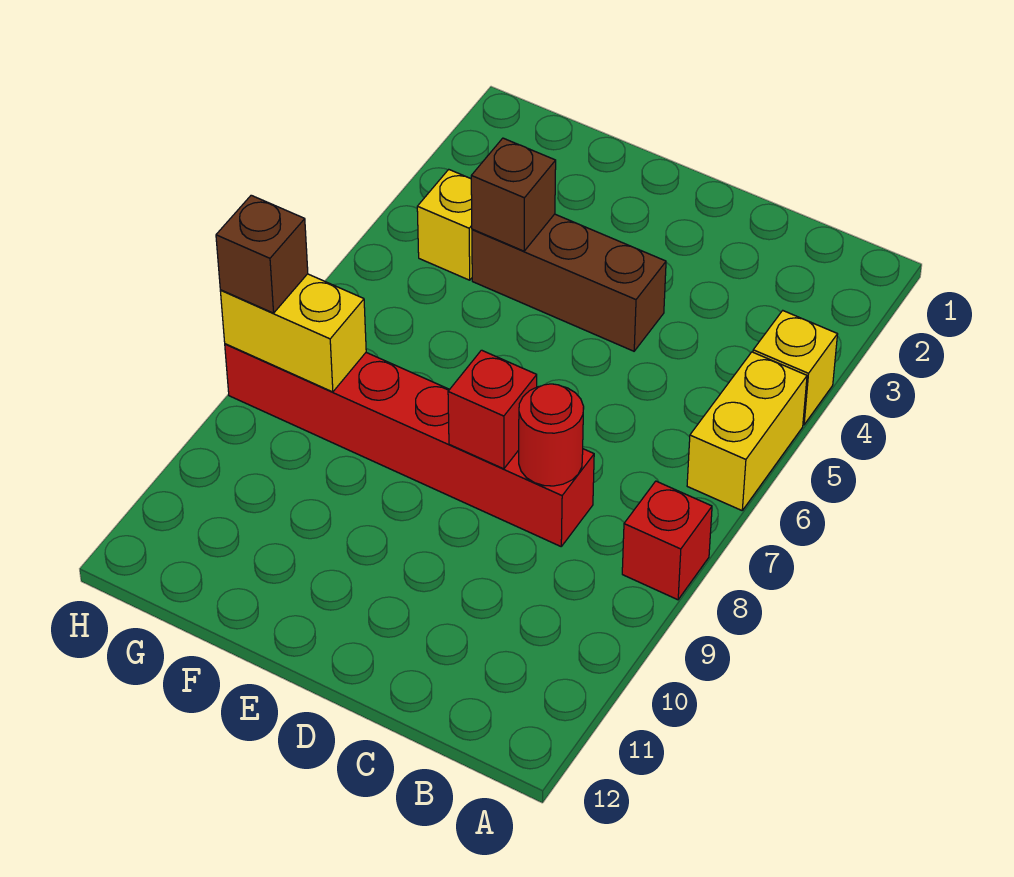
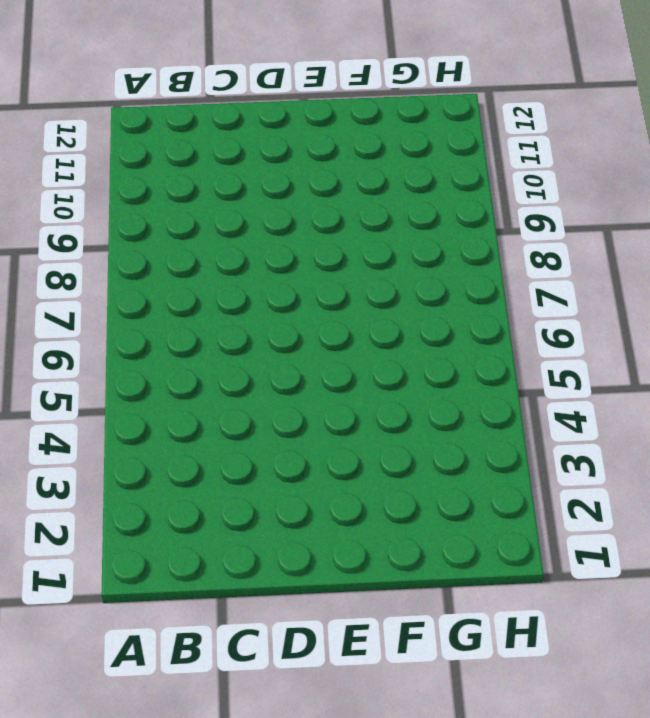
none -> yellow 1x1 brick [753,311,838,425]
none -> yellow 1x2 brick [687,352,807,510]

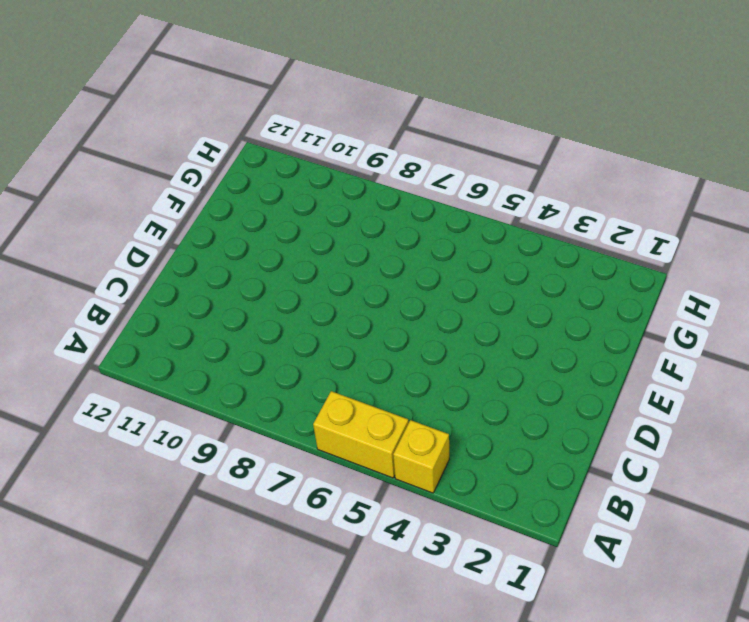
none -> red 1x1 brick [622,481,712,600]
none -> red 1x6 brick [225,344,594,546]

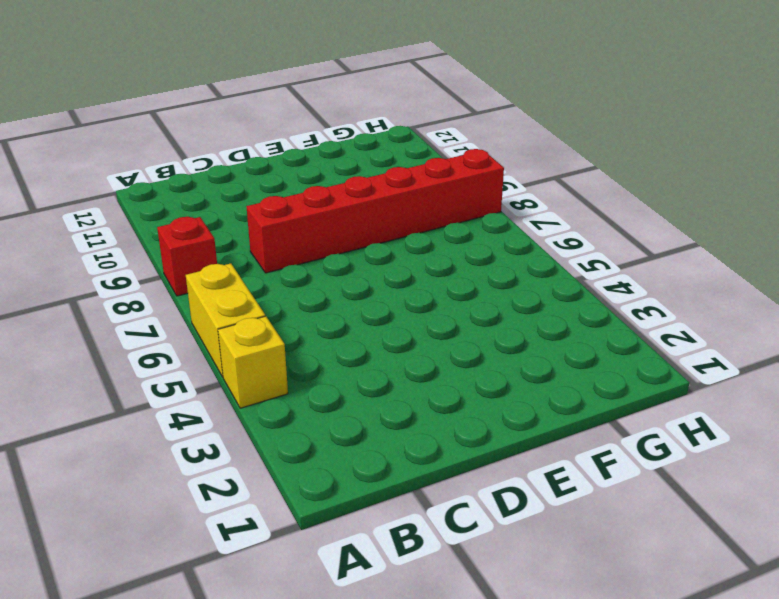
none -> brown 1x3 brick [472,214,666,351]
none -> yellow 1x1 brick [417,170,472,280]

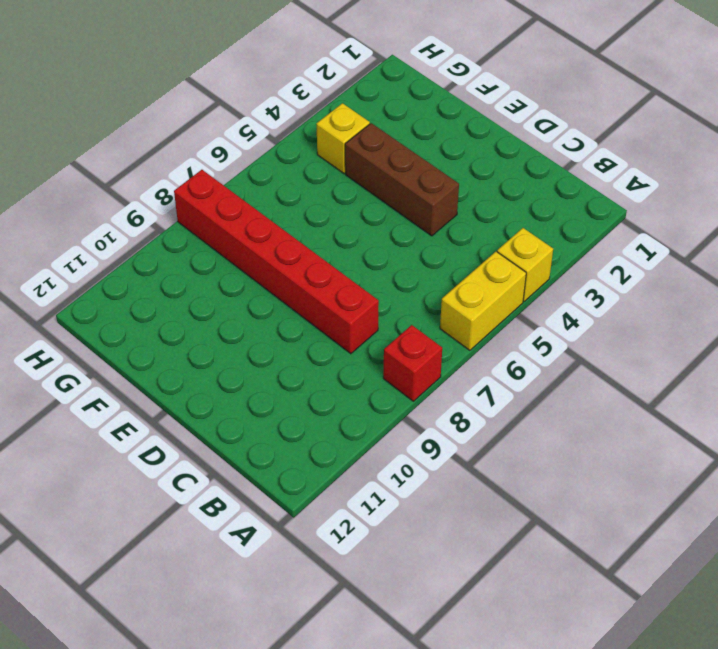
none -> red 1x1 round brick [519,384,584,486]
none -> red 1x1 brick [448,350,537,469]

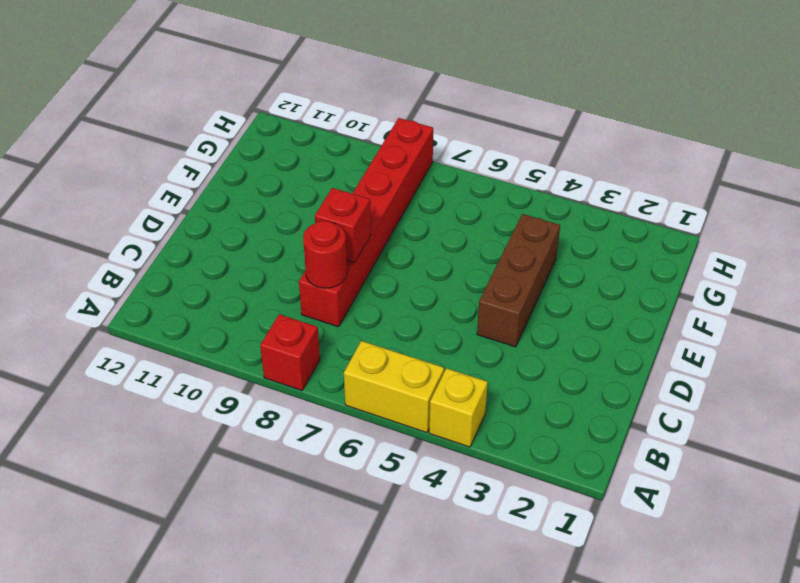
none -> yellow 1x1 brick [417,170,472,280]
none -> brown 1x1 brick [471,138,556,251]

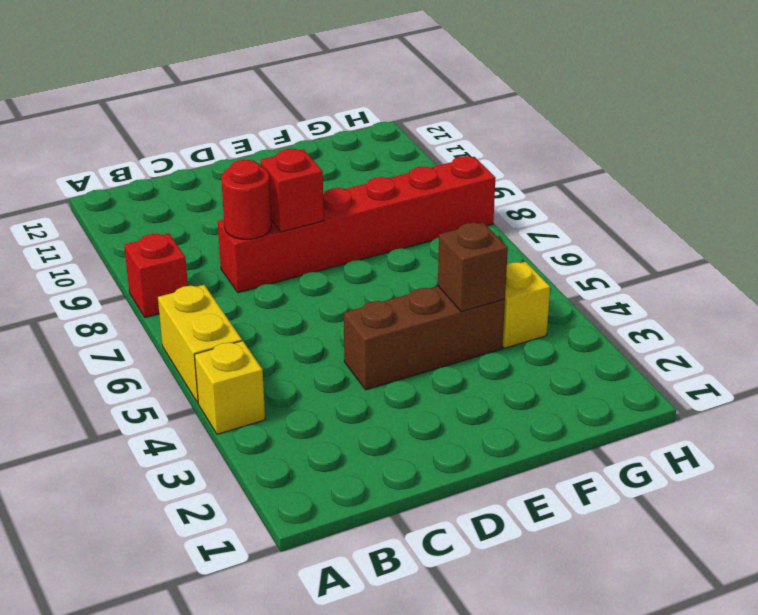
none -> yellow 1x2 brick [220,274,366,392]
none -> brown 1x1 brick [216,195,308,313]

